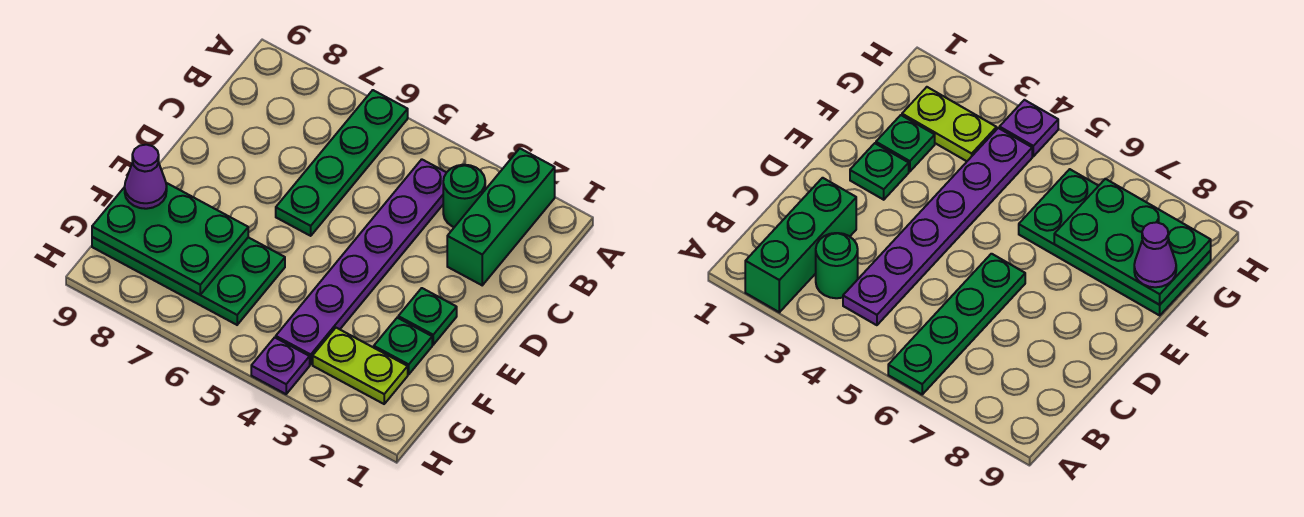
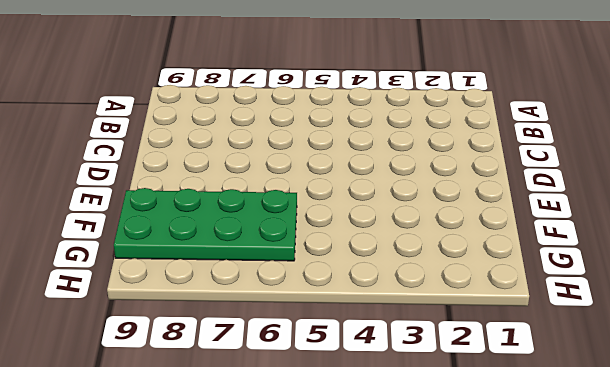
none -> green 1x3 brick [447,149,555,285]
none -> green 1x4 plate [276,90,408,236]

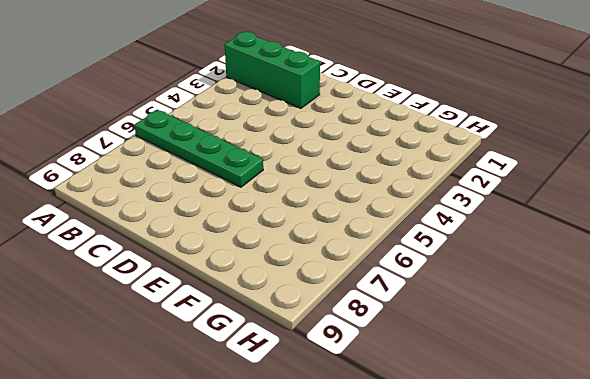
none -> green 1x1 round brick [443,165,485,227]
none -> purple 1x6 plate [276,159,447,364]

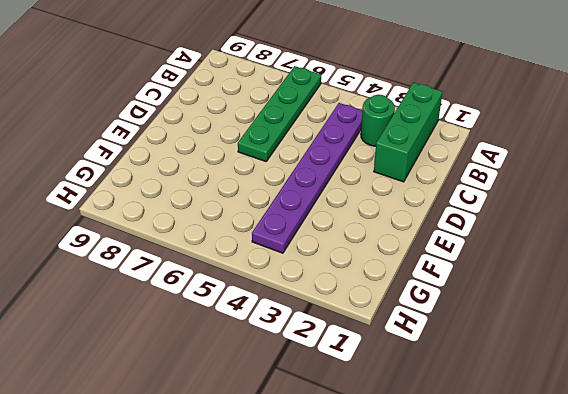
none -> green 1x1 plate [398,288,457,345]
none -> green 1x1 plate [374,318,432,374]

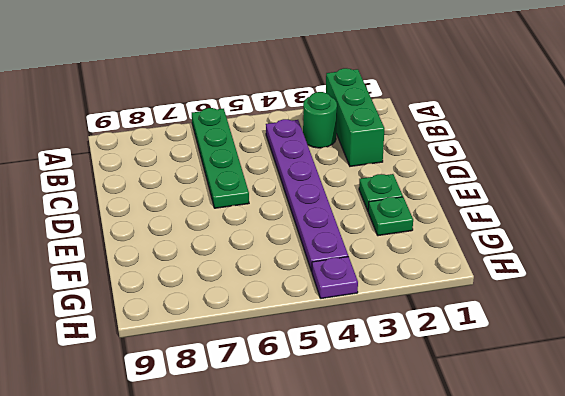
none -> green 2x4 plate [92,237,285,325]
none -> lime 1x2 plate [313,328,408,404]

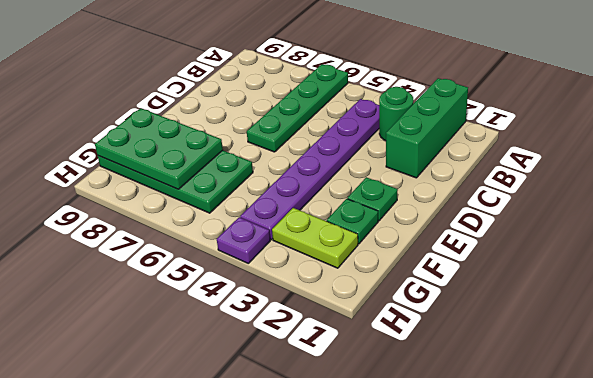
none -> purple 1x1 cone [125,145,167,209]

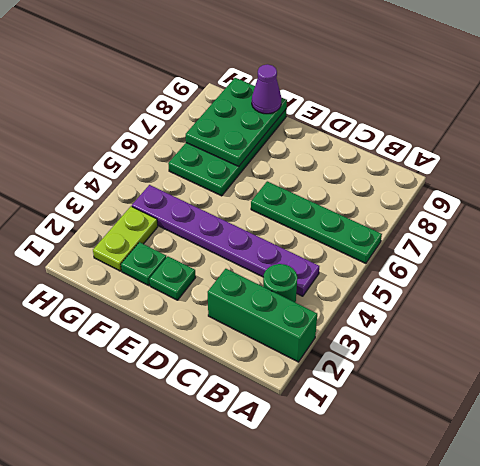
none -> purple 1x1 plate [251,337,310,394]

